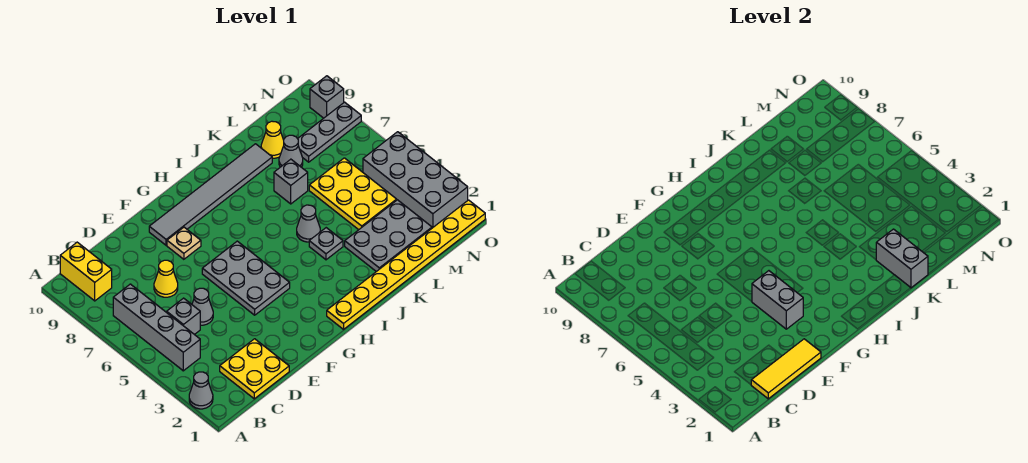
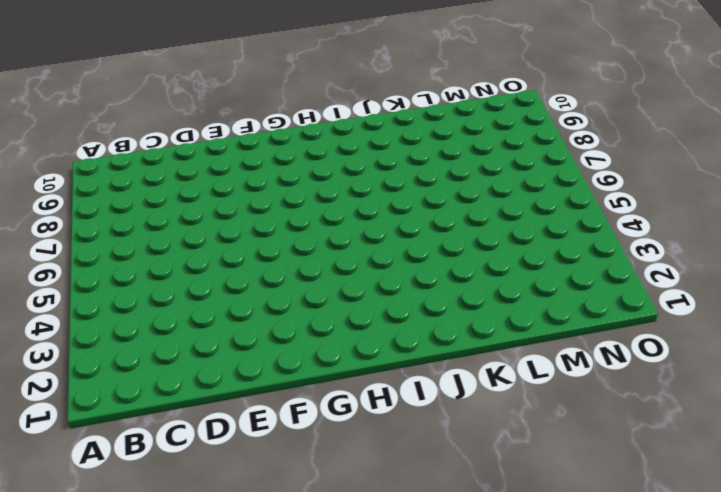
none -> grey 1x1 cone [189,372,213,409]
none -> grey 1x4 brick [113,284,200,371]
none -> yellow 1x2 brick [60,242,112,301]

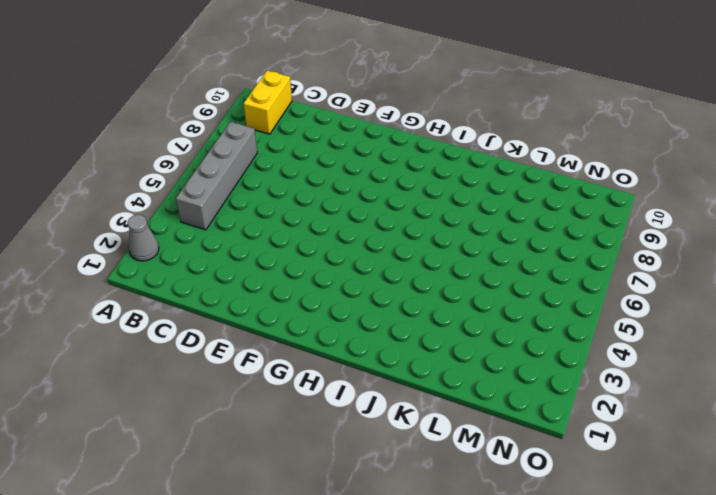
none -> yellow 2x2 plate [220,339,289,399]
none -> grey 1x1 brick [167,298,200,335]
none -> grey 1x1 cone [192,288,213,325]

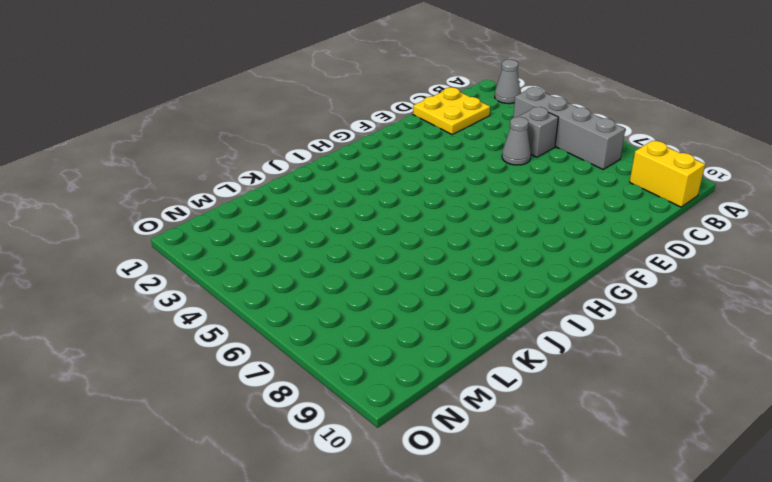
none -> yellow 1x1 cone [154,260,178,297]
none -> grey 2x3 plate [202,241,290,315]
none -> tan 1x1 plate [167,227,201,259]

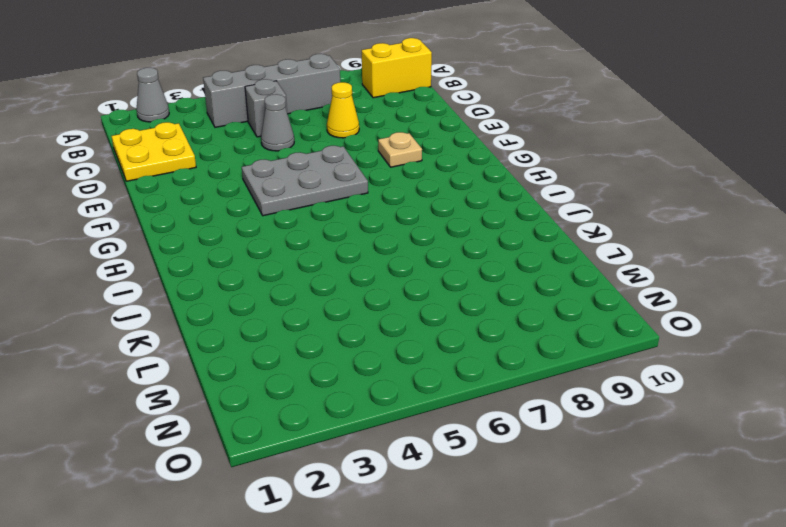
none -> grey 1x6 tile [149,144,272,245]
none -> yellow 1x8 plate [327,200,485,329]
none -> grey 1x1 plate [309,228,343,260]

